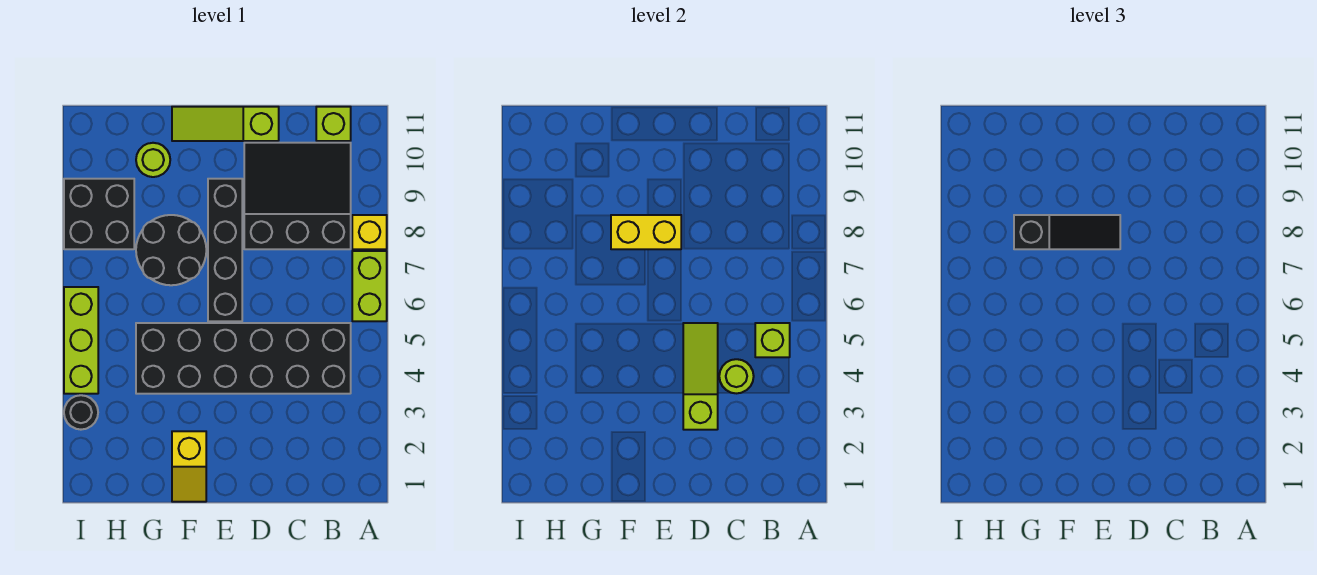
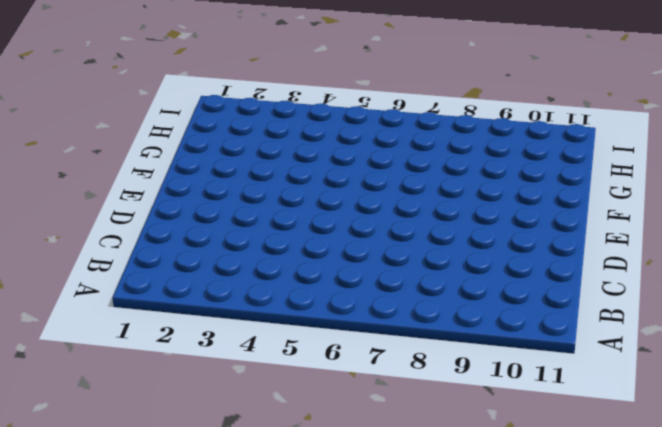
none -> lime 1x2 brick [352,251,387,321]
none -> yellow 1x1 brick [352,215,387,249]
none -> black 2x6 brick [136,323,351,394]

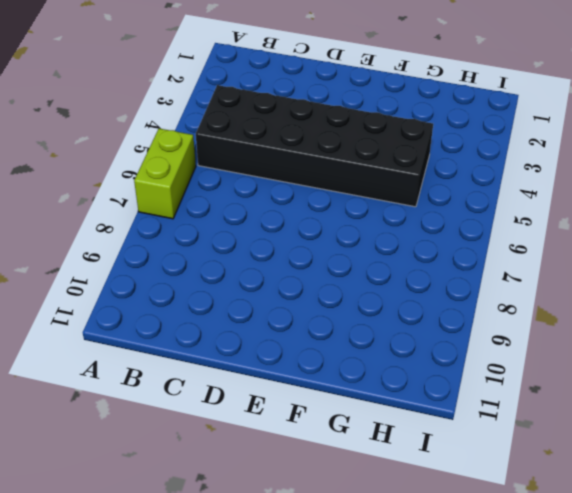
none -> yellow 1x1 brick [352,215,387,249]
none -> black 3x3 slope [244,143,351,249]
none -> lime 1x1 brick [316,107,351,141]

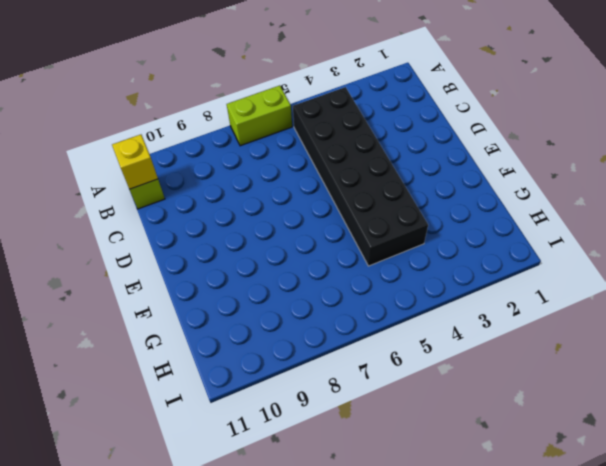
yellow 1x1 brick [112,135,158,189] -> yellow 1x1 brick moved to [352,215,387,249]
none -> black 3x3 slope [244,143,351,249]
none -> lime 1x3 slope [172,107,279,141]
none -> black 1x4 brick [208,179,242,321]

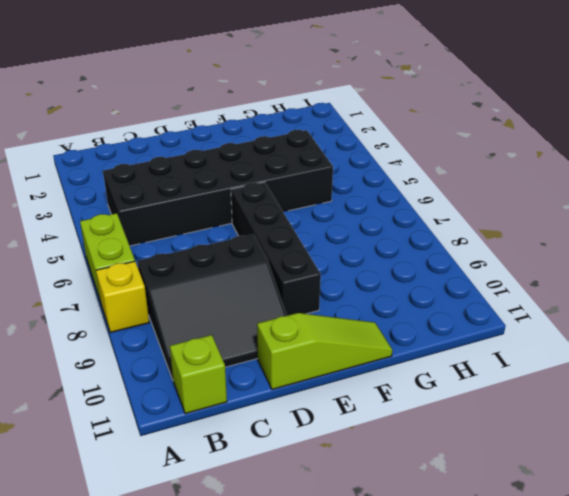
none -> yellow 1x2 slope [172,431,206,502]
none -> black 2x2 round brick [136,215,206,285]
none -> lime 1x1 round brick [136,143,170,177]

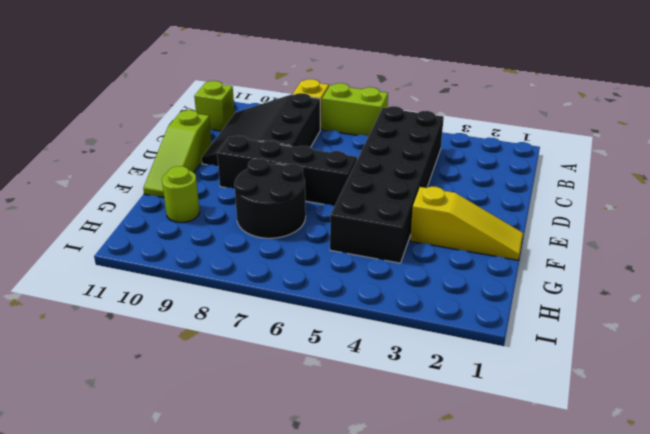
yellow 1x3 slope [410,187,523,260] -> yellow 1x2 slope [172,431,206,502]
none -> black 2x2 brick [64,179,134,249]
none -> black 1x1 round brick [64,395,98,430]
none -> lime 1x3 brick [64,287,98,394]

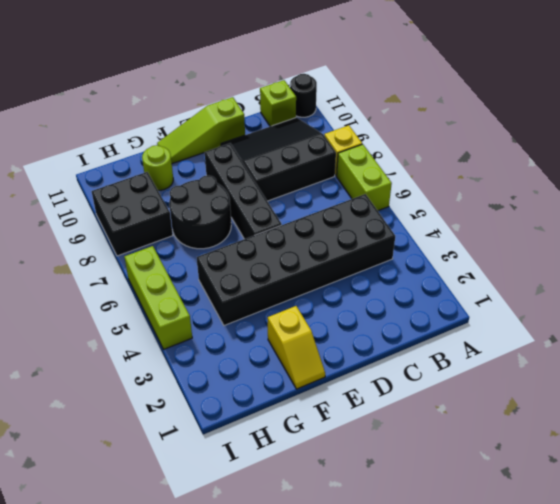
black 1x1 round brick [290,74,317,117] -> black 1x1 round brick moved to [64,395,98,430]
none -> lime 1x1 brick [755,323,790,357]
none -> lime 1x1 round brick [719,359,754,393]
none -> lime 1x3 slope [683,323,718,430]

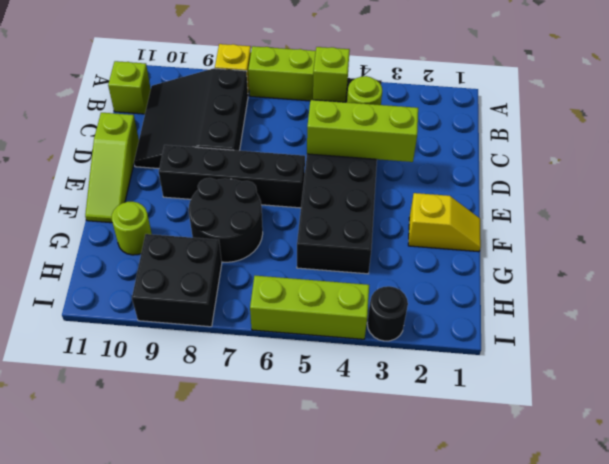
lime 1x3 brick [307,100,418,162] -> lime 1x3 slope [683,323,718,430]
none -> yellow 1x2 brick [611,215,681,249]
none -> black 1x3 slope [1014,215,1120,249]

